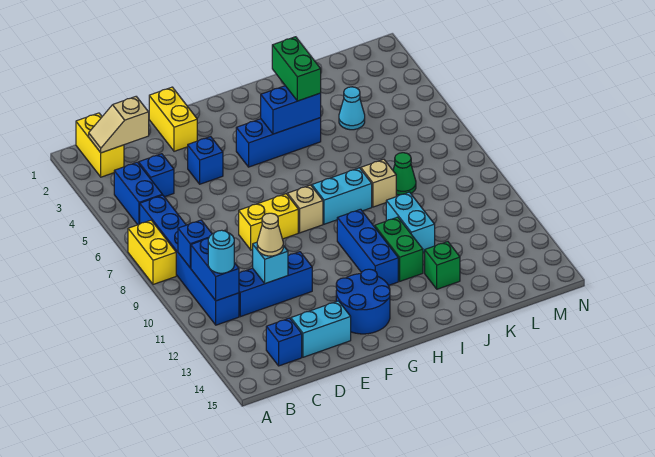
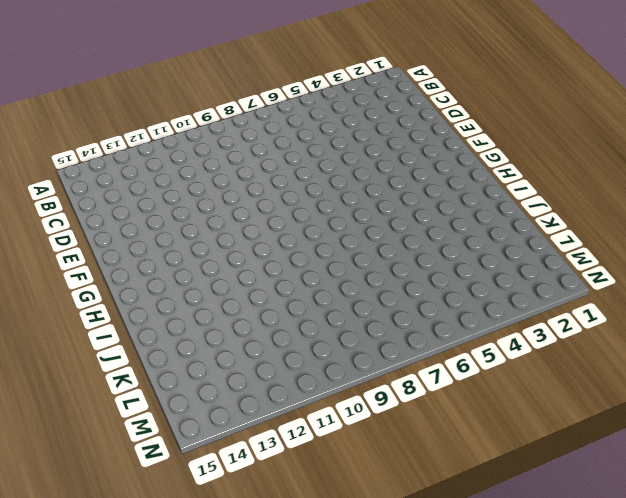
none -> yellow 1x2 brick [128,220,176,284]
none -> yellow 1x2 brick [76,113,124,177]
none -> blue 1x2 brick [114,162,162,225]
none -> blue 1x6 brick [140,195,239,325]

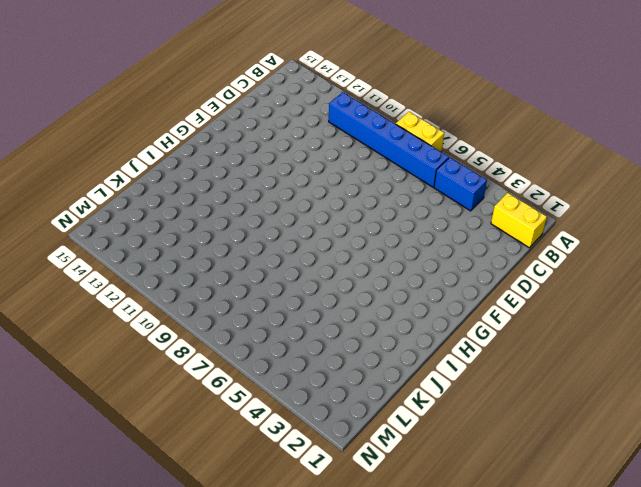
none -> blue 1x1 brick [139,154,174,197]
none -> blue 1x3 brick [239,252,312,317]
none -> blue 1x1 brick [266,318,302,366]
none -> cyan 1x2 brick [291,301,351,357]

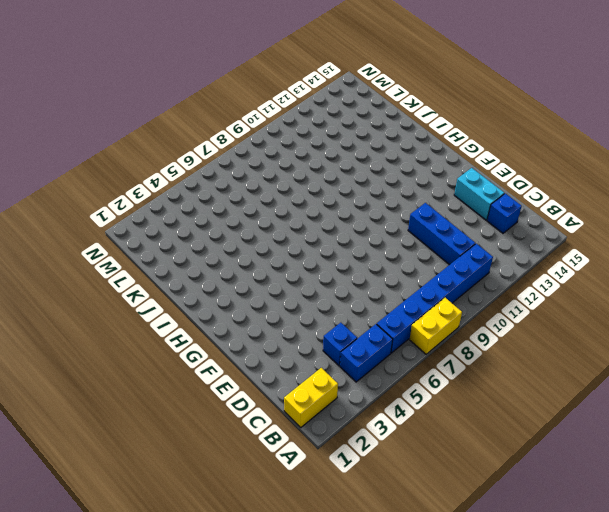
none -> yellow 1x2 brick [149,87,197,151]
none -> blue 1x1 brick [188,136,223,184]
none -> yellow 1x2 brick [239,194,298,250]
none -> blue 2x2 round brick [336,269,390,334]

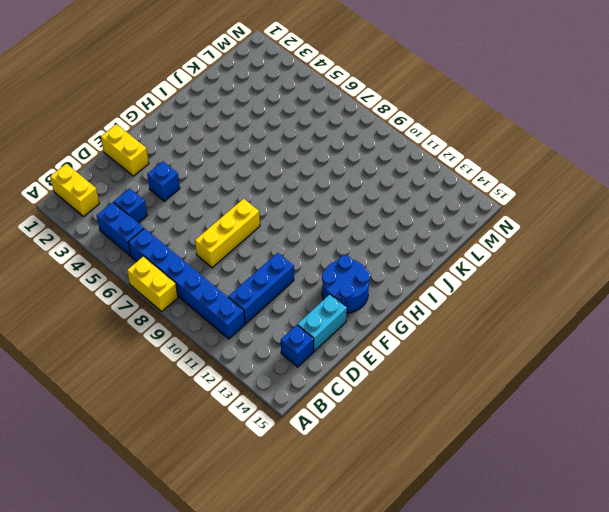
yellow 1x3 brick [195,199,260,268] -> yellow 1x2 brick [239,194,298,250]
none -> blue 1x3 brick [236,118,321,167]
none -> tan 1x1 brick [287,185,323,233]
none -> cyan 1x2 brick [312,168,372,224]
none -> blue 1x3 brick [337,209,398,285]

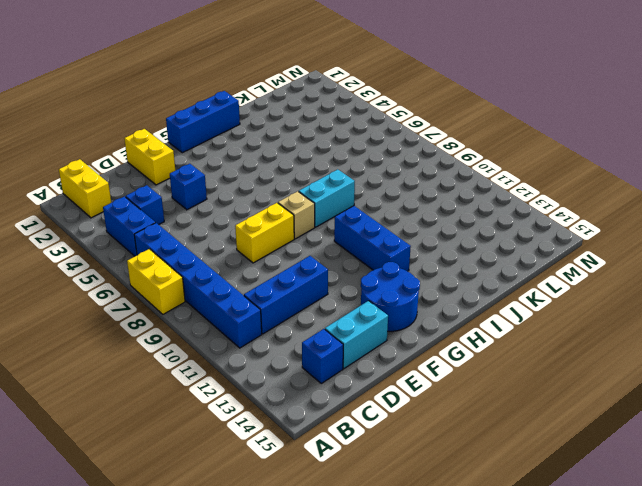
blue 1x3 brick [166,91,240,153] -> blue 1x3 brick moved to [236,118,321,167]
none -> green 1x2 brick [375,217,423,281]
none -> tan 1x1 brick [361,159,396,207]
none -> cyan 1x2 brick [386,192,435,252]
none -> green 1x1 brick [425,242,460,289]

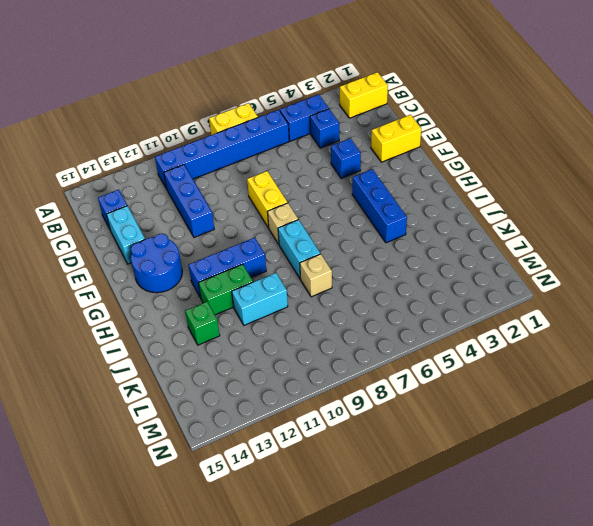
none -> cyan 1x1 cone [339,87,365,130]
none -> green 1x1 cone [393,153,416,195]
none -> tan 1x2 slope [89,97,149,153]
none -> blue 1x1 brick [178,220,212,268]

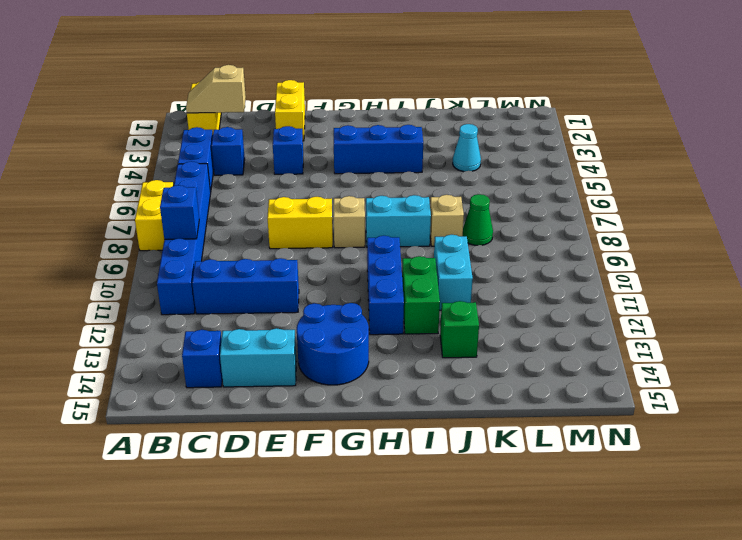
none -> blue 1x2 brick [191,239,239,301]
none -> cyan 1x1 brick [253,242,288,284]
none -> blue 1x2 brick [261,86,321,134]
none -> cyan 1x1 round brick [208,230,234,273]

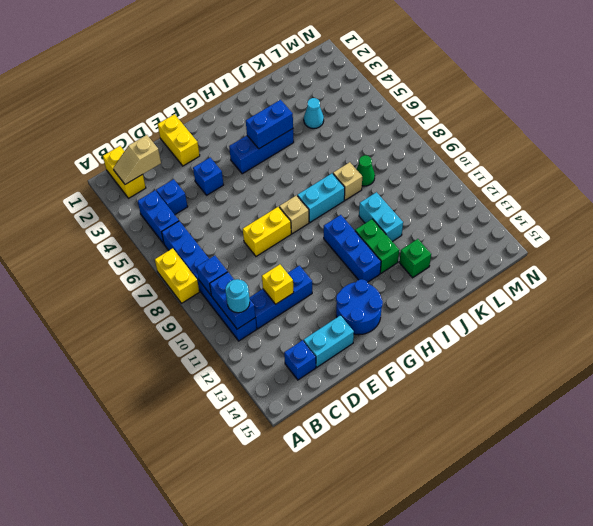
yellow 1x1 brick [262,264,294,304] -> cyan 1x1 brick [253,242,288,284]
none -> tan 1x1 cone [257,213,283,256]
none -> green 1x2 brick [272,37,321,101]

